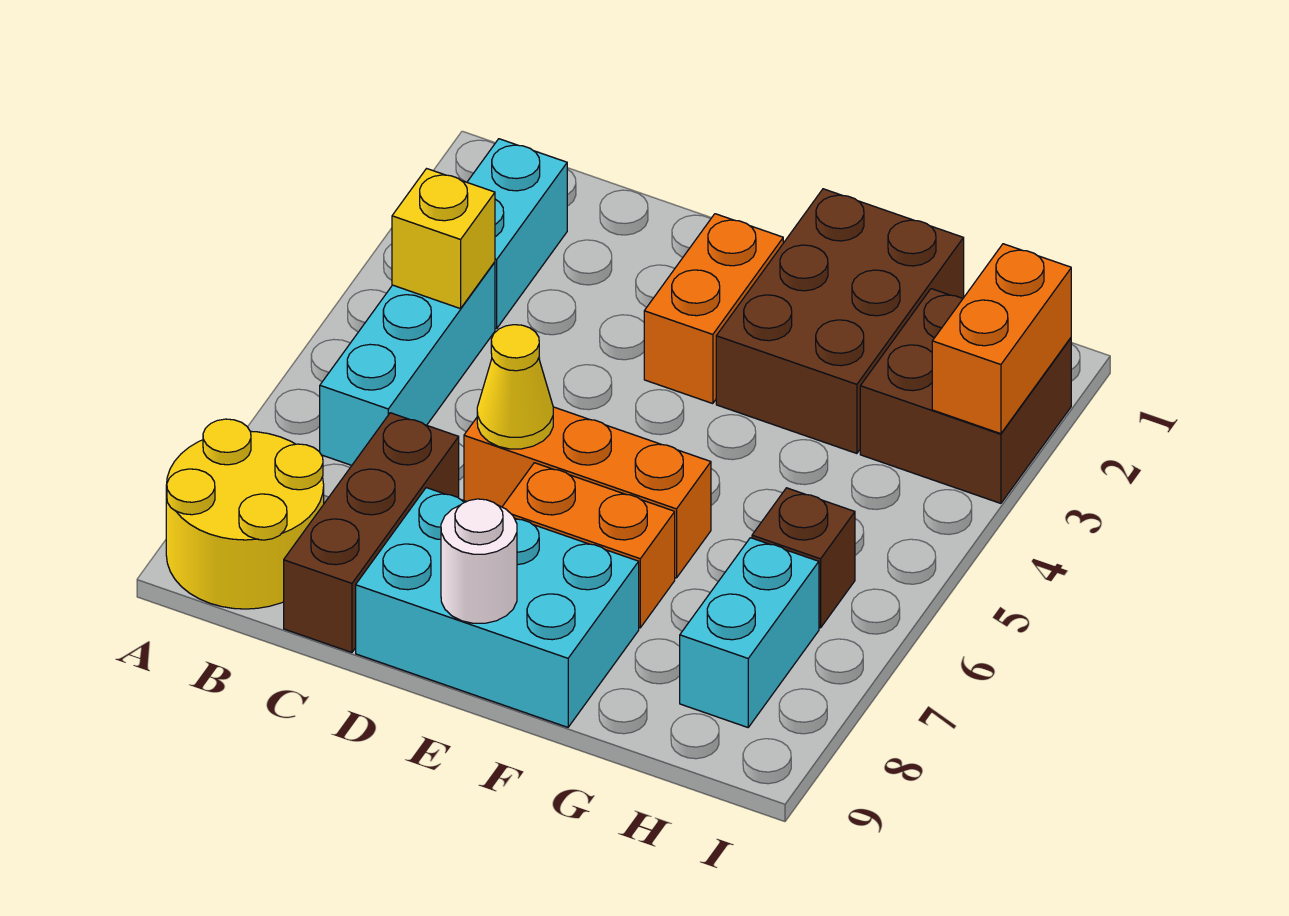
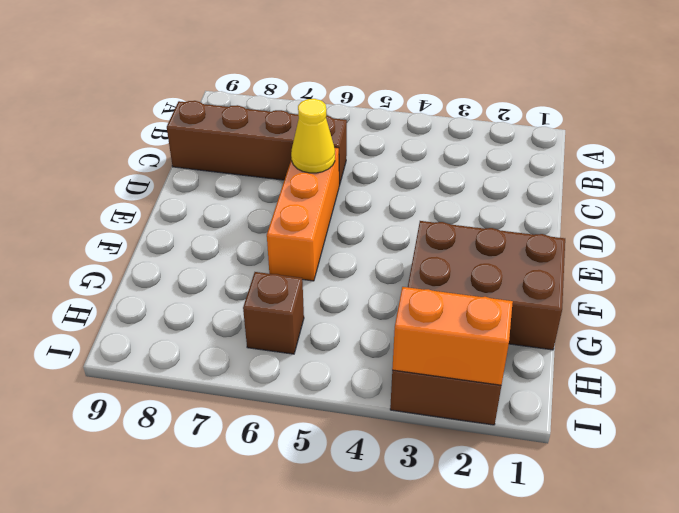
brown 1x4 brick [167,101,347,186] -> brown 1x3 brick [284,413,459,652]
none -> yellow 2x2 round brick [166,419,324,609]
none -> cyan 1x2 brick [467,139,567,329]
none -> cyan 1x3 brick [320,262,495,465]

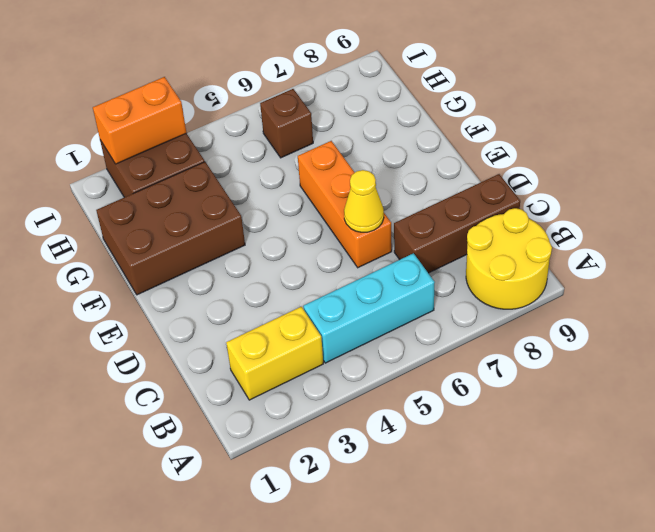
yellow 1x2 brick [226,307,323,400] -> cyan 1x2 brick [467,139,567,329]
none -> cyan 2x3 brick [356,488,639,727]
none -> orange 1x2 brick [644,214,783,404]
none -> orange 1x2 brick [502,463,675,628]

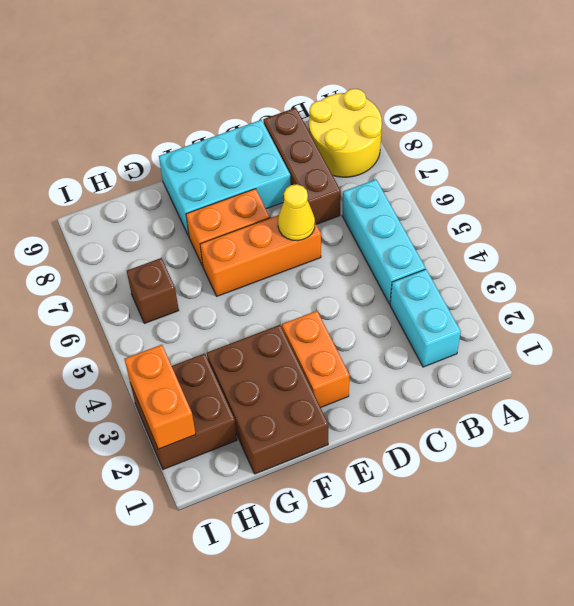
none -> cyan 1x2 brick [680,538,819,727]
none -> yellow 1x1 brick [392,169,495,309]
none -> white 1x1 round brick [441,499,517,623]

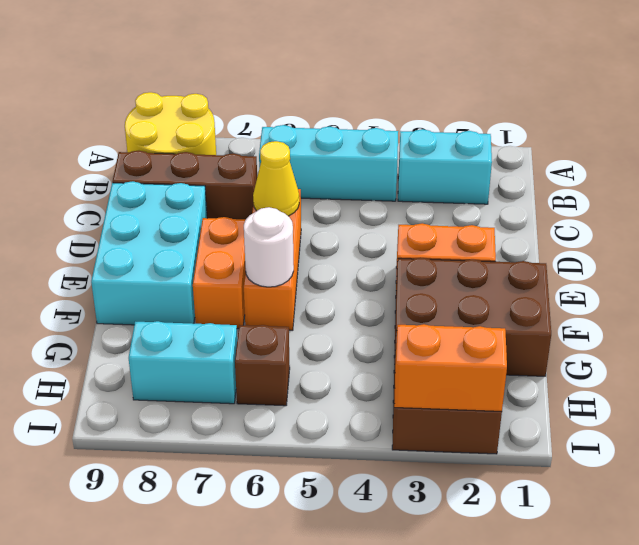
white 1x1 round brick [244,207,294,287] -> white 1x1 round brick moved to [441,499,517,623]
none -> yellow 1x1 brick [392,169,495,309]

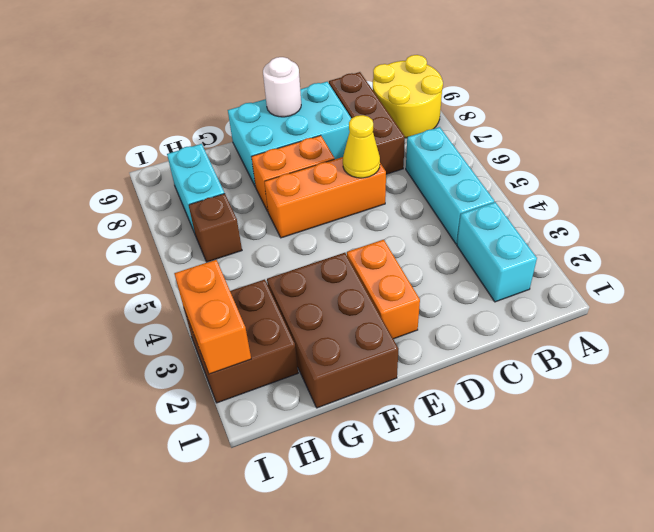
none -> yellow 1x1 brick [392,169,495,309]

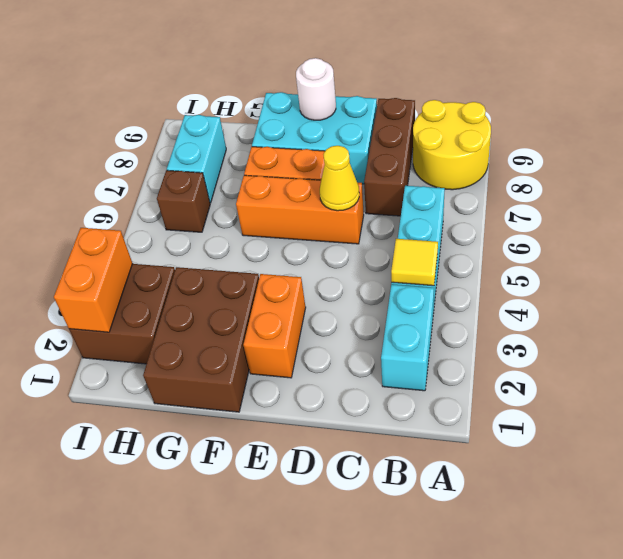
yellow 1x1 tile [391,239,438,286] -> yellow 1x1 brick [392,169,495,309]

